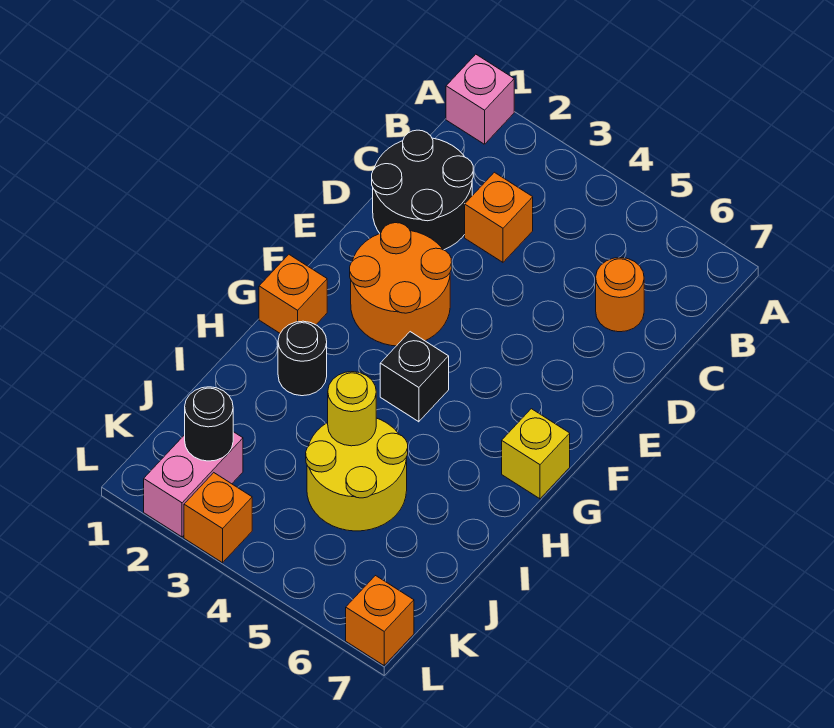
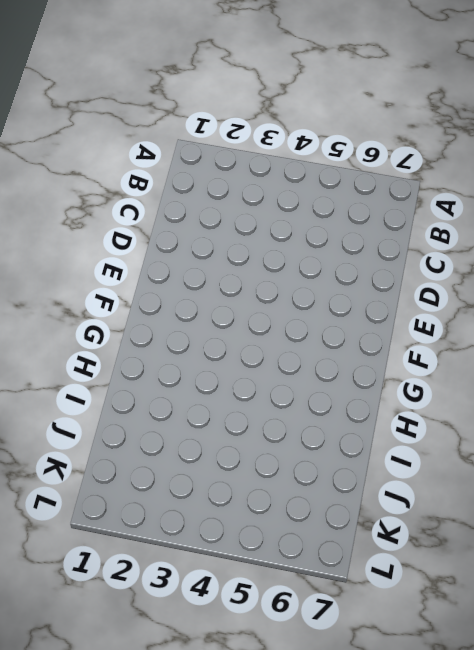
none -> pink 1x1 brick [446,54,514,144]
none -> black 2x2 round brick [372,130,473,250]
none -> orange 1x1 brick [465,172,533,262]

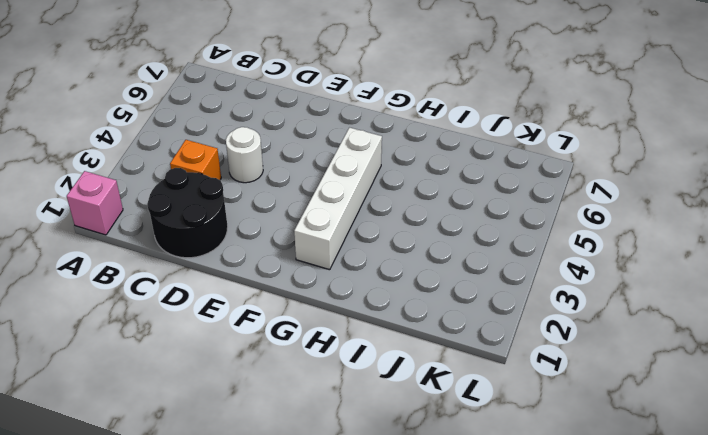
white 1x1 round brick [226,127,263,183] -> none
white 1x4 brick [294,128,382,270] -> black 1x1 brick [380,332,449,422]
none -> orange 1x1 round brick [596,258,644,332]
none -> orange 2x2 round brick [350,223,452,346]
none -> orange 1x1 brick [259,255,327,333]

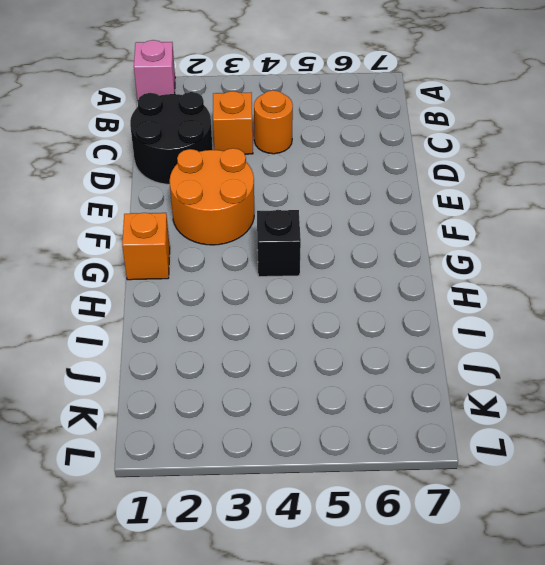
orange 1x1 round brick [254,90,293,154] -> orange 1x1 round brick moved to [596,258,644,332]
none -> yellow 1x1 brick [502,409,570,499]
none -> black 1x1 round brick [278,321,327,396]
none -> yellow 2x2 round brick [306,418,408,531]

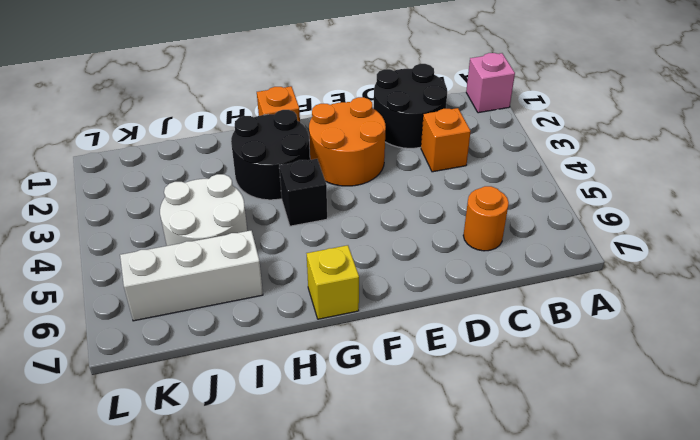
black 2x2 round brick [231,110,310,200] -> black 1x1 round brick [278,321,327,396]
white 2x2 round brick [160,174,247,246] -> yellow 2x2 round brick [306,418,408,531]
white 1x3 brick [120,231,263,321] -> none
none -> pink 1x2 brick [144,432,243,537]
none -> orange 1x1 brick [184,473,252,563]
none -> orange 1x1 brick [346,576,414,665]

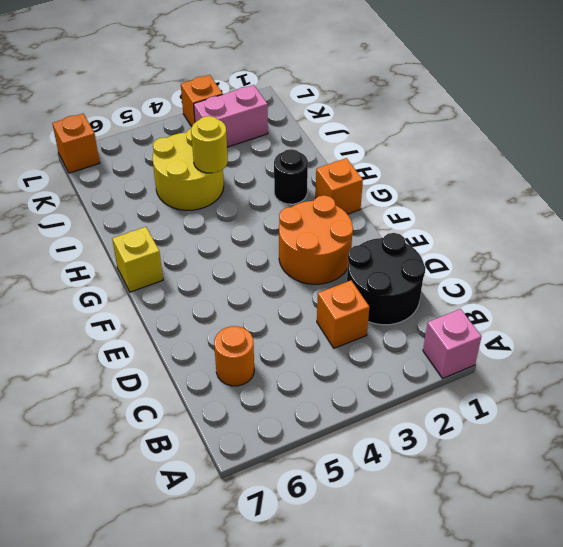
pink 1x2 brick [194,85,268,147] -> pink 1x2 brick turned to [144,432,243,537]
none -> black 1x1 brick [380,332,449,422]
none -> black 1x1 round brick [185,387,233,461]

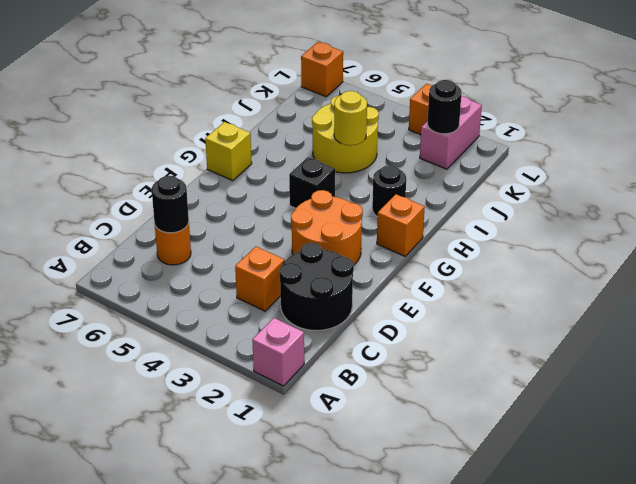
black 1x1 round brick [152,176,189,233] -> none

